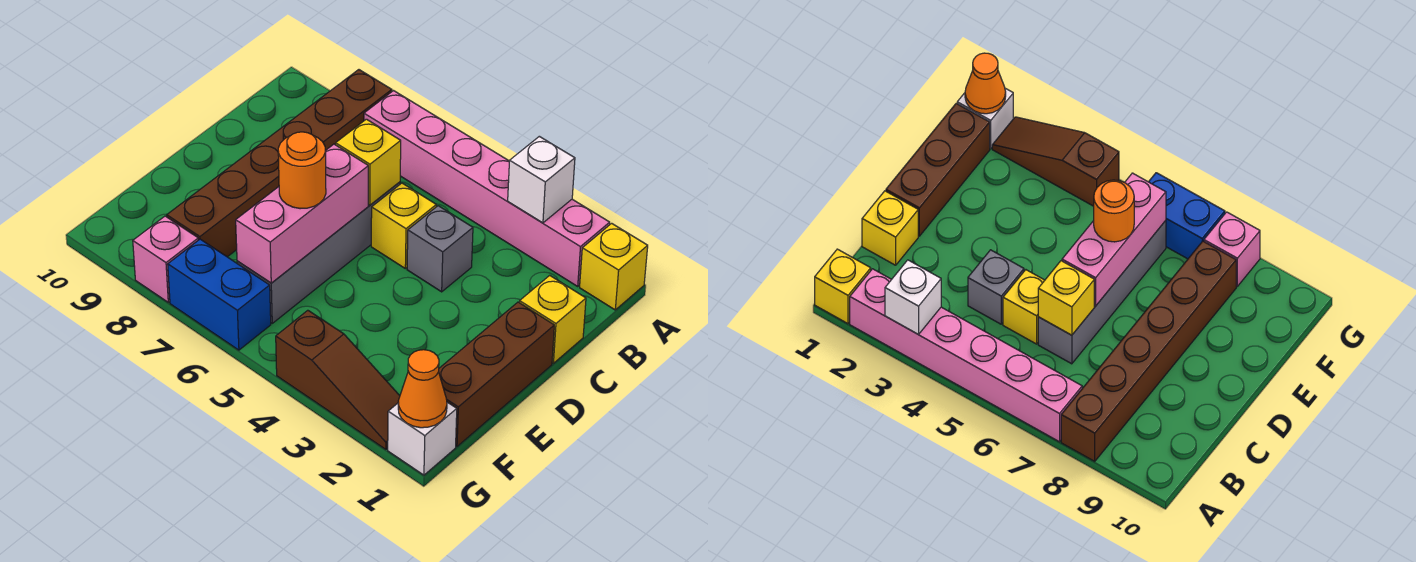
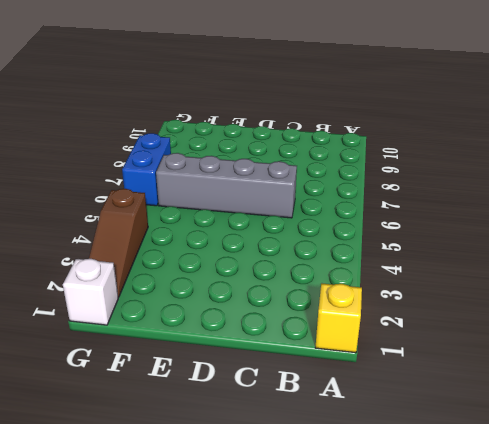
none -> pink 1x6 brick [364,91,610,286]
none -> brown 1x6 brick [167,70,392,257]
none -> yellow 1x1 brick [519,275,586,363]

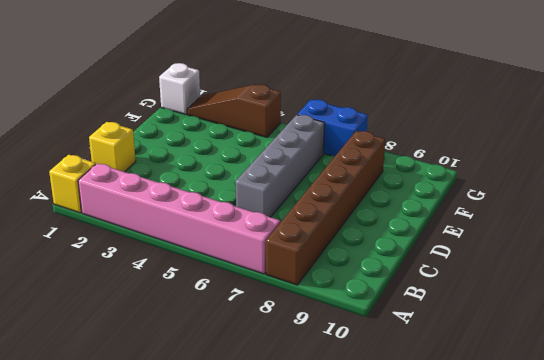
none -> grey 1x1 brick [407,206,473,292]
none -> yellow 1x1 brick [371,183,436,268]
none -> brown 1x3 brick [439,302,554,446]

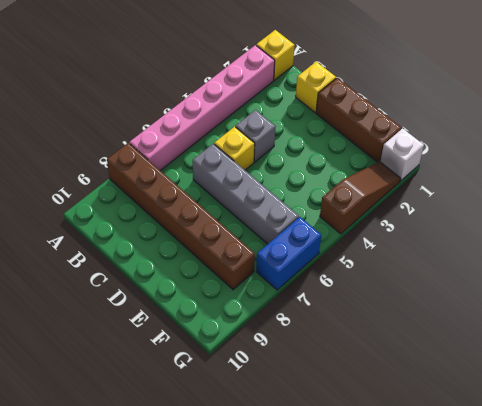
none -> pink 1x1 brick [133,216,198,302]
none -> white 1x1 brick [508,136,575,223]
none -> yellow 1x1 brick [336,119,401,205]

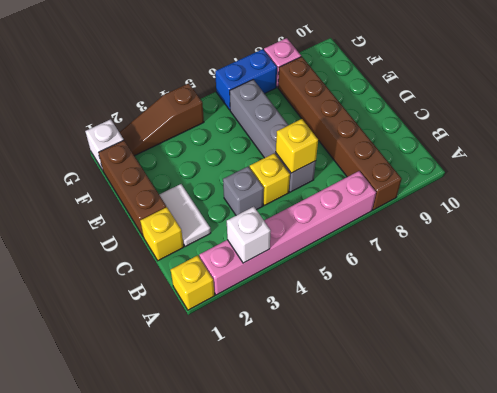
white 1x2 tile [159,184,211,247] -> none
none -> pink 1x3 brick [236,144,368,283]
none -> orange 1x1 cone [398,350,447,428]
none -> orange 1x1 round brick [278,132,326,209]

